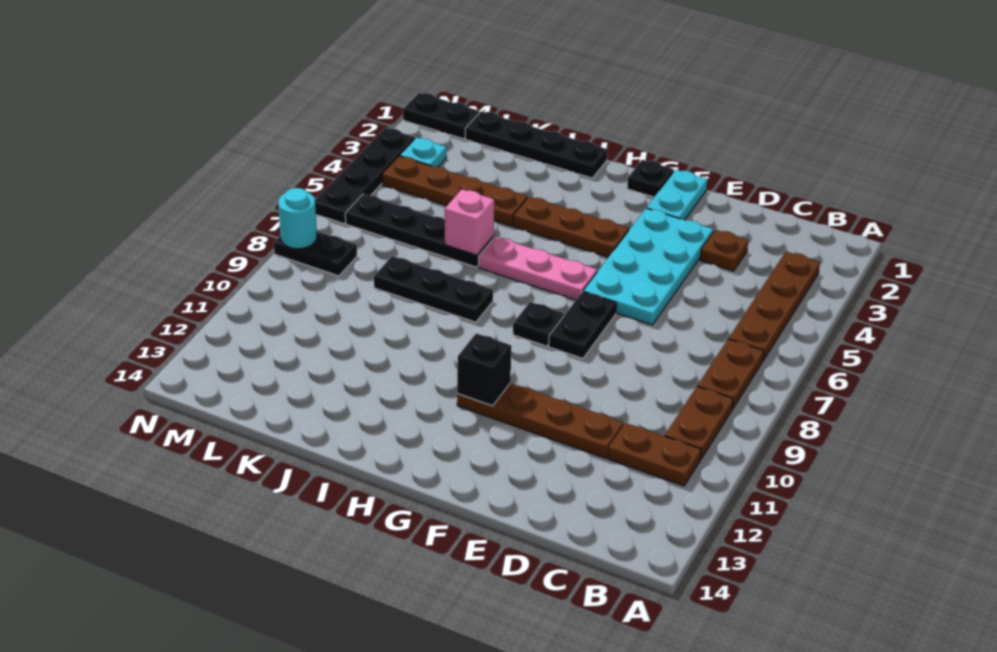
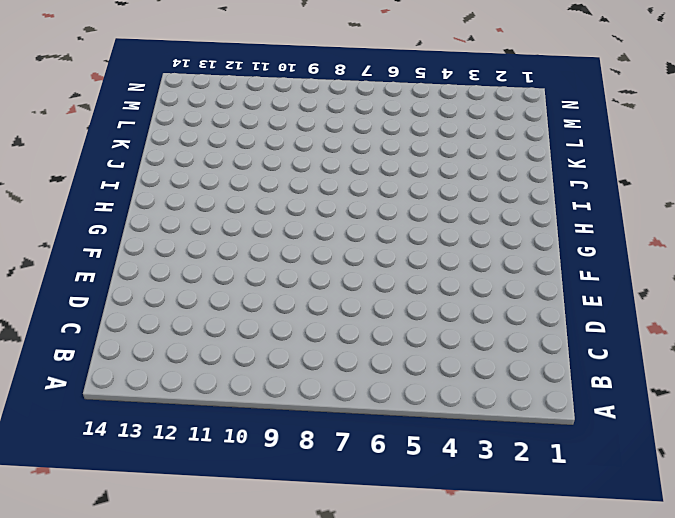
none -> brown 1x4 plate [729,252,820,361]
none -> brown 1x2 plate [698,339,764,409]
none -> brown 1x2 plate [665,386,733,460]

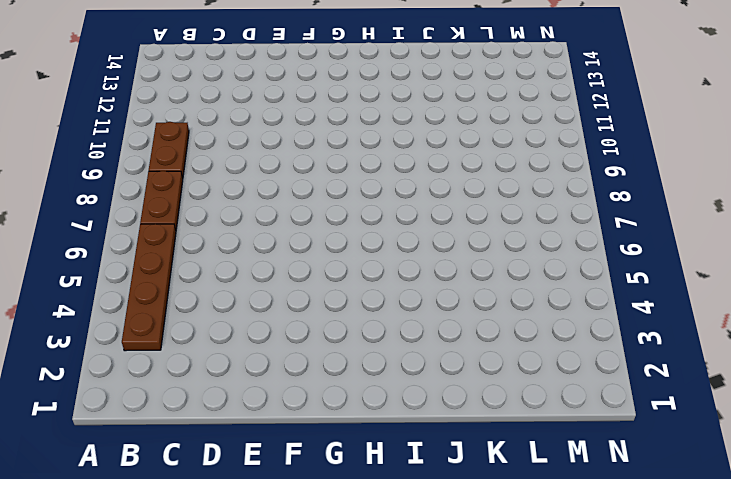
none -> brown 1x2 plate [608,423,701,486]
none -> brown 1x1 plate [700,230,748,271]
none -> brown 1x4 plate [457,383,623,458]

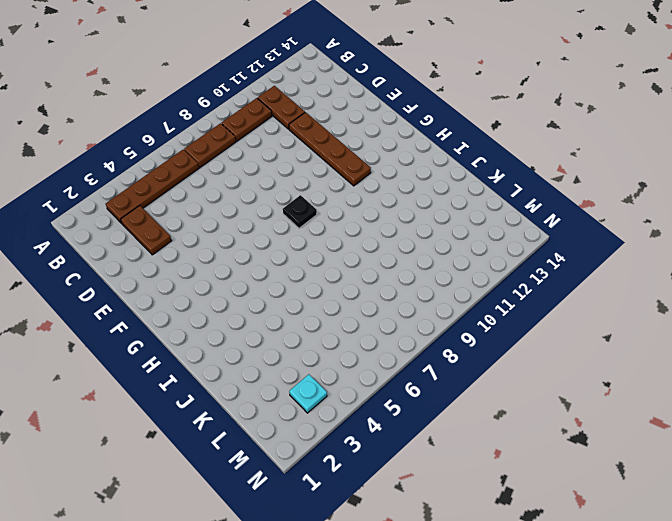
brown 1x2 plate [121,206,172,255] -> brown 1x1 plate [700,230,748,271]
none -> cyan 2x4 plate [583,208,713,325]
none -> cyan 1x2 plate [647,170,707,220]
none -> black 1x2 plate [549,292,616,358]

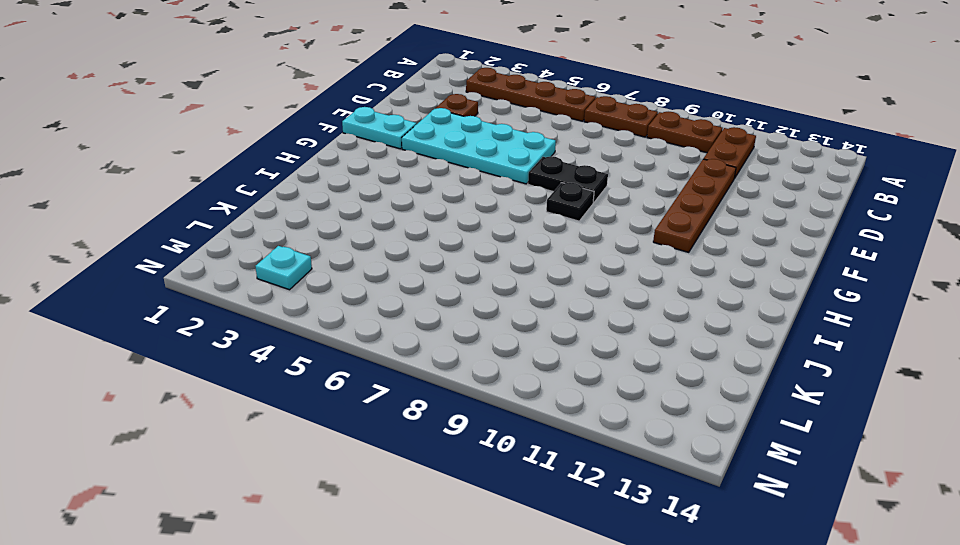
none -> black 1x1 plate [627,160,674,197]
none -> brown 1x3 plate [513,197,629,257]
none -> pink 1x3 plate [479,237,597,300]

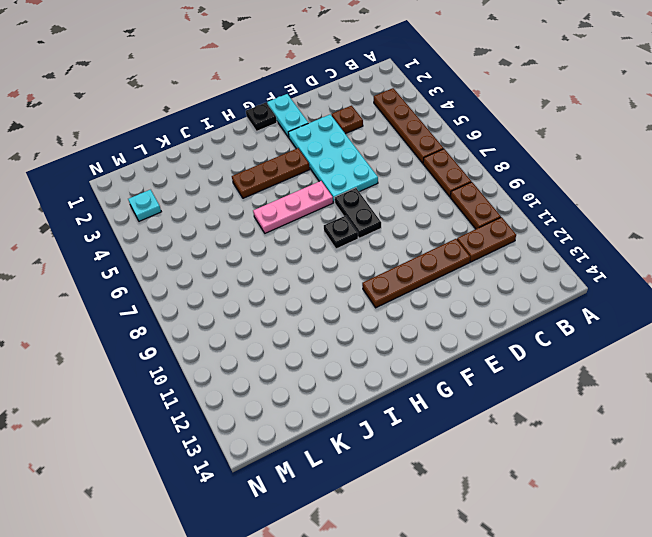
none -> black 1x4 plate [465,111,607,178]
none -> black 1x3 plate [374,256,493,322]
none -> brown 1x4 plate [382,156,527,226]

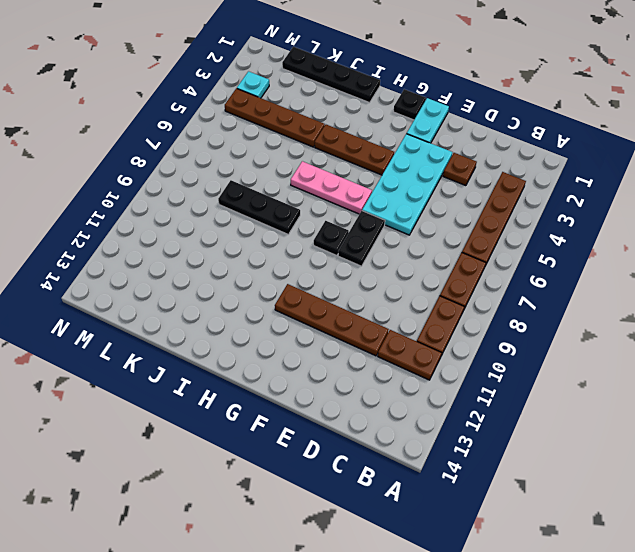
none -> black 1x4 plate [345,194,494,267]
none -> black 1x2 plate [403,93,479,139]
none -> black 1x2 plate [274,231,357,276]

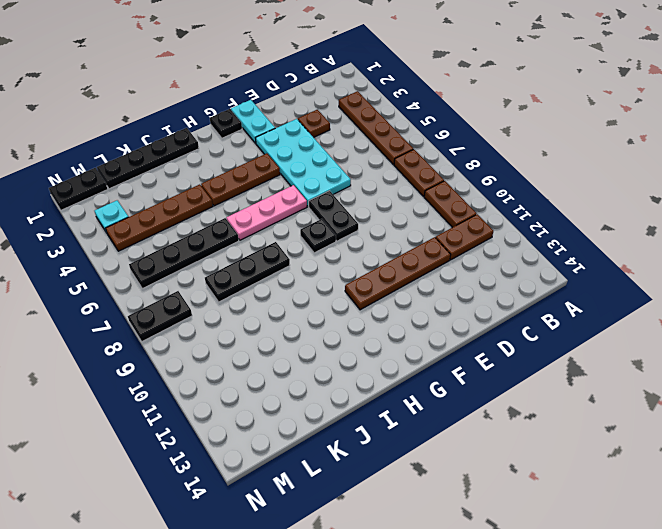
none -> black 1x4 plate [315,128,415,224]
none -> black 1x1 brick [457,333,511,406]
none -> pink 1x1 brick [445,189,494,255]

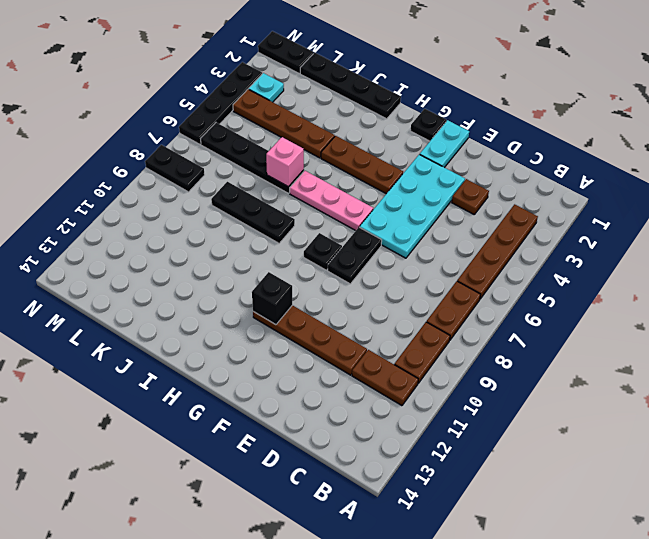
none -> cyan 1x1 round brick [278,188,317,249]

